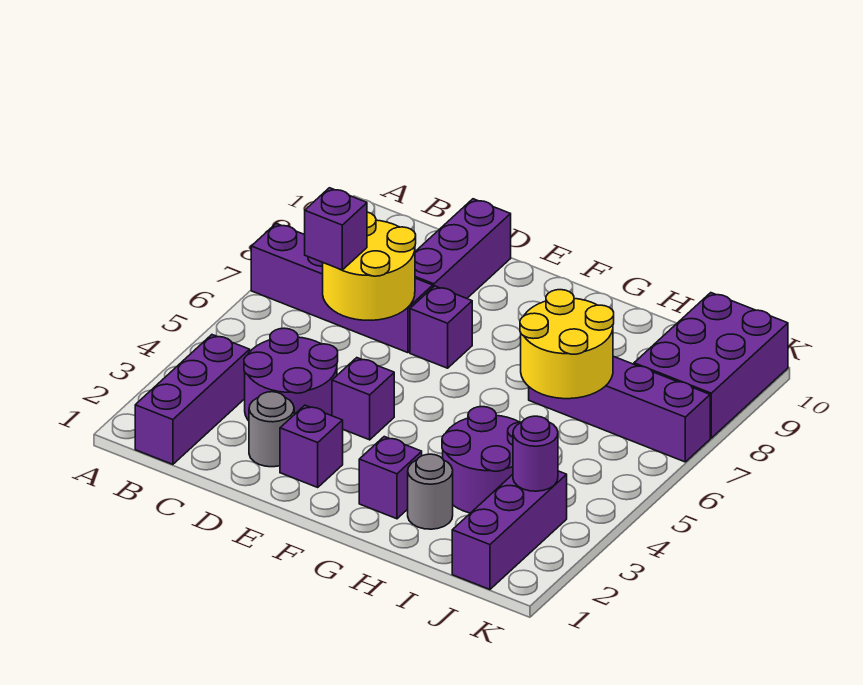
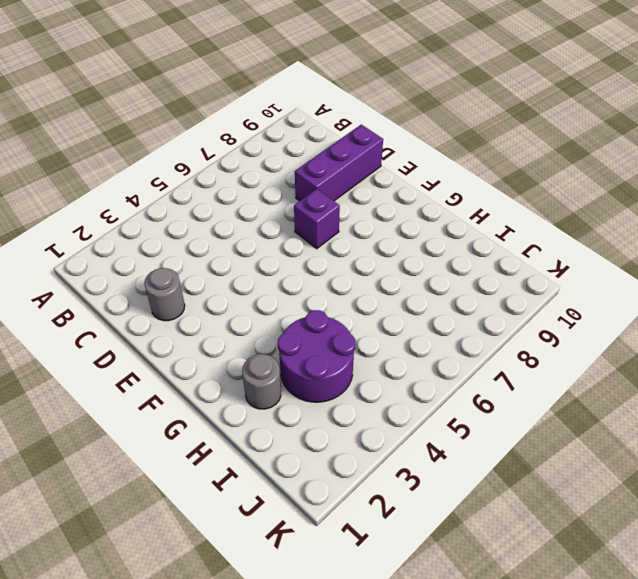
none -> purple 1x4 brick [251,224,433,353]
none -> purple 1x3 brick [135,335,250,464]
none -> purple 2x2 round brick [244,328,338,421]

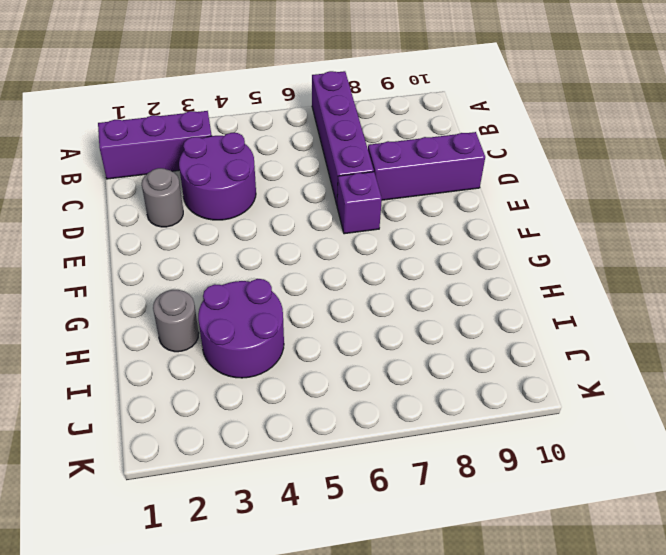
none -> purple 1x1 brick [280,405,343,487]
none -> purple 1x1 brick [332,358,394,440]
none -> purple 1x1 brick [359,437,422,519]

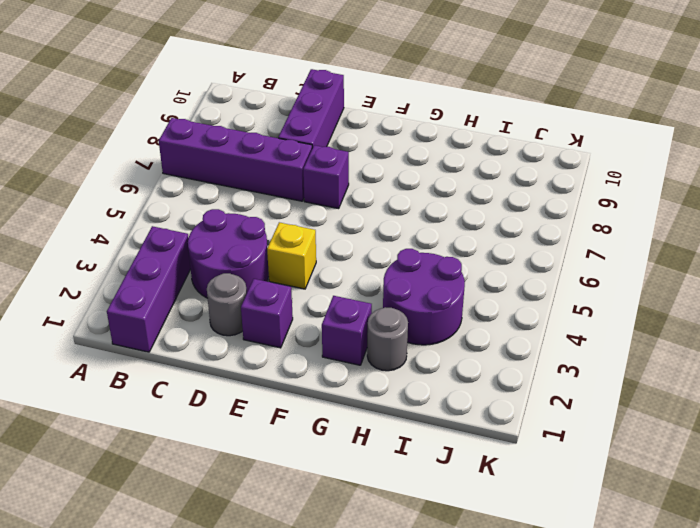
yellow 1x1 brick [267,222,316,289] -> purple 1x1 brick [332,358,394,440]
none -> purple 1x4 brick [529,356,710,462]
none -> purple 1x3 brick [452,471,567,589]
none -> purple 2x3 brick [634,293,788,438]

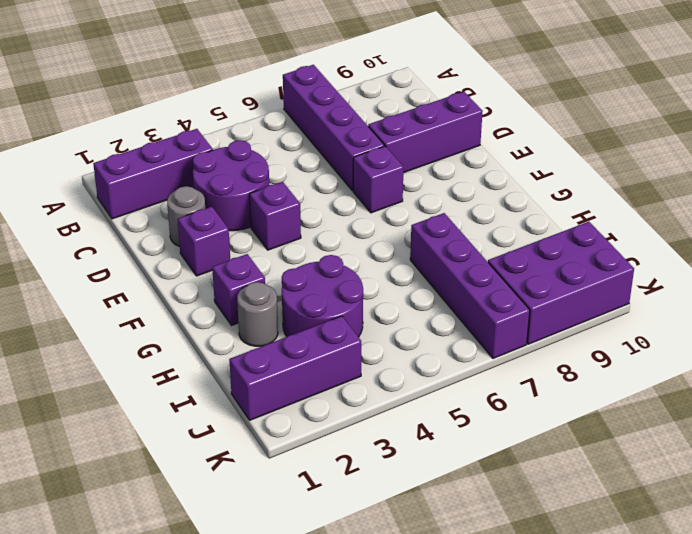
none -> yellow 2x2 round brick [323,212,416,320]
none -> yellow 2x2 round brick [520,290,614,399]
none -> purple 1x1 round brick [513,416,558,491]

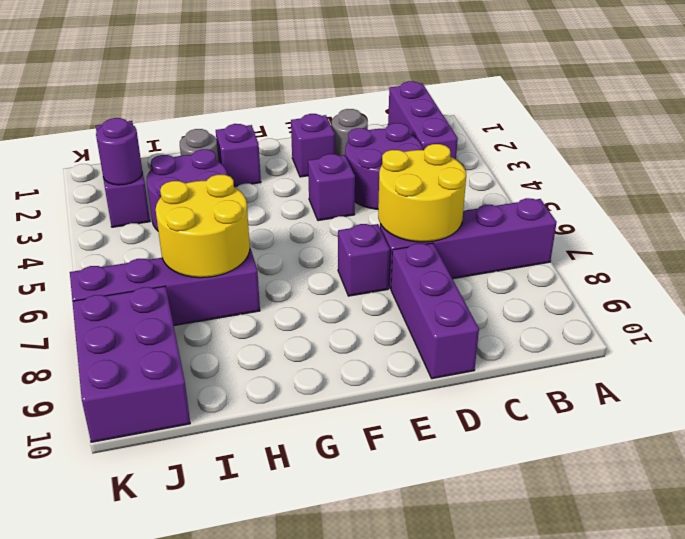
none -> purple 1x1 brick [305,188,367,270]

